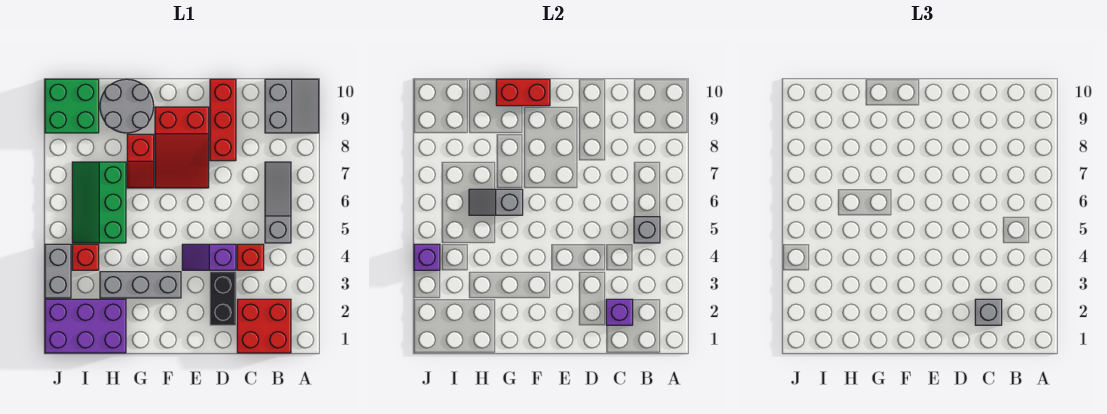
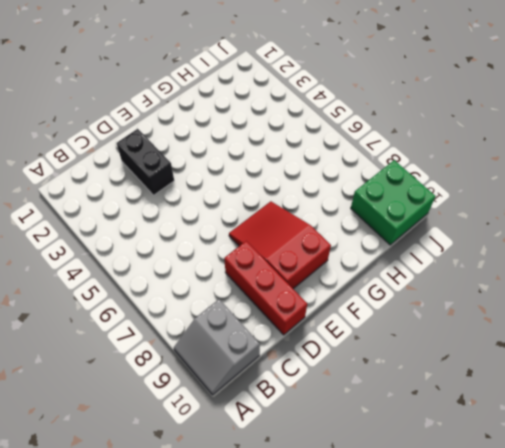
none -> red 2x2 brick [237,299,291,353]
none -> grey 1x3 slope [265,162,291,243]
none -> red 1x1 brick [237,244,264,270]

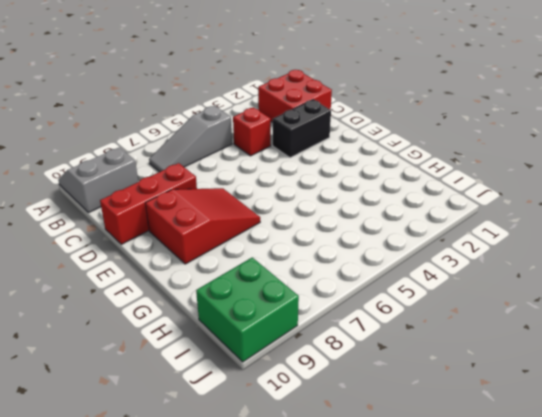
none -> purple 1x2 slope [182,244,236,270]
none -> grey 1x3 brick [100,272,181,298]
none -> red 1x2 slope [127,134,154,188]

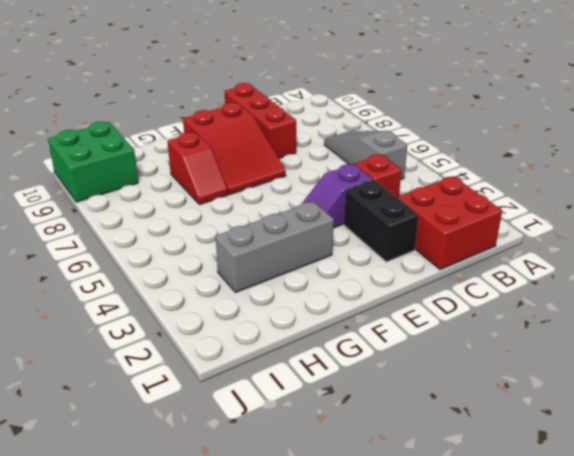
none -> grey 2x2 slope [265,79,319,133]
none -> grey 2x2 round brick [100,79,154,133]
none -> purple 2x3 brick [45,299,126,353]

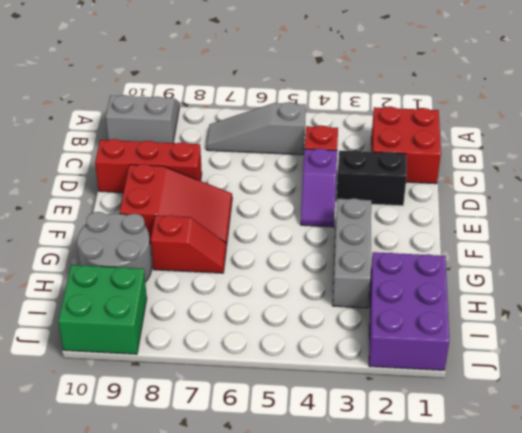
none -> green 2x3 slope [72,162,126,243]
none -> red 1x1 brick [72,244,99,270]
none -> grey 1x2 brick [45,244,71,298]

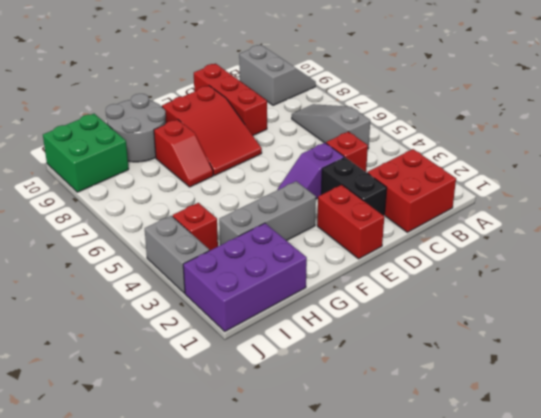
red 1x2 brick [317,185,384,259] -> red 1x2 brick turned to [496,79,550,106]
none -> green 2x3 slope [72,162,126,243]
none -> grey 1x1 brick [634,217,660,243]
none -> purple 1x1 brick [606,299,633,325]

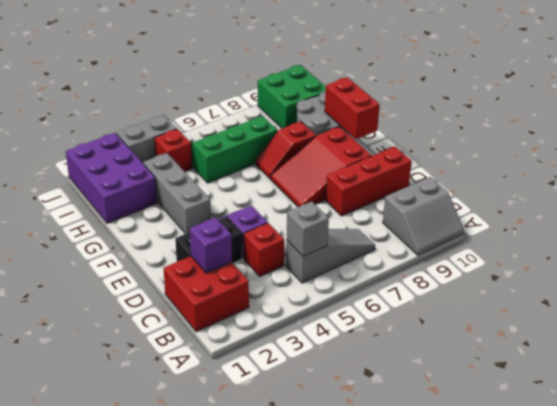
none -> grey 1x2 slope [469,189,523,215]
none -> purple 1x1 brick [414,244,440,270]
none -> grey 1x1 brick [975,299,1002,325]

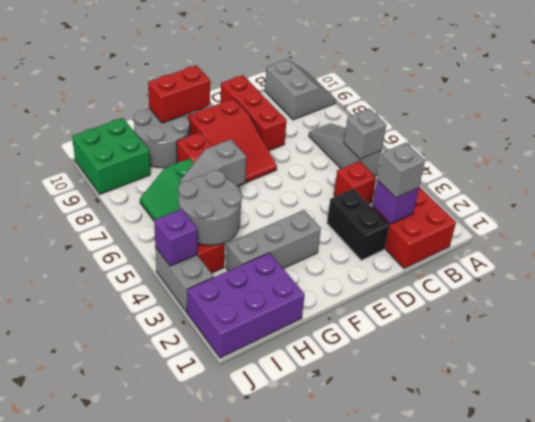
grey 2x2 round brick [178,170,242,245] -> none
none -> purple 1x2 slope [182,244,236,270]

